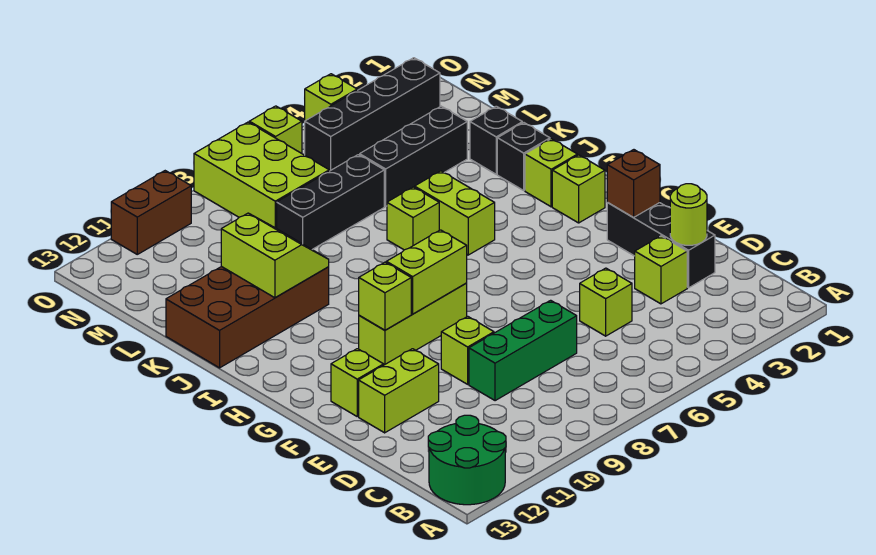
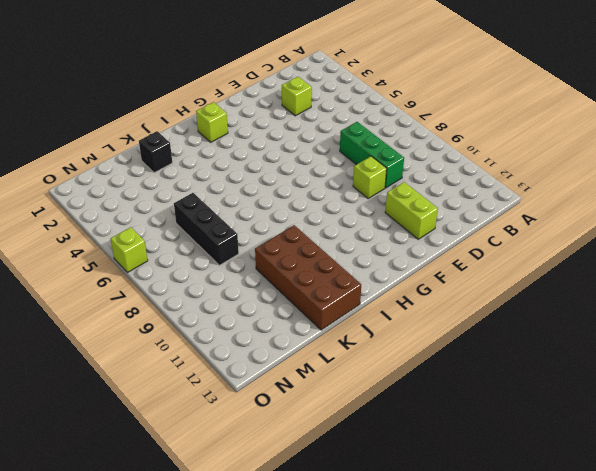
none -> green 2x2 round brick [428,415,506,505]
none -> black 1x3 brick [607,203,715,288]
none -> lime 1x1 brick [580,268,632,336]

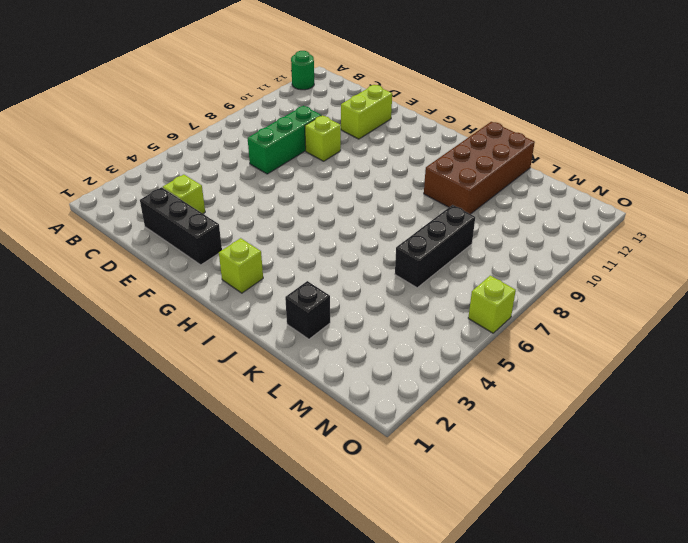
green 1x1 round brick [291,51,314,90] -> green 2x2 round brick [428,415,506,505]
none -> lime 1x1 brick [580,268,632,336]
none -> lime 1x1 brick [331,349,384,416]
none -> lime 1x3 brick [359,283,467,365]

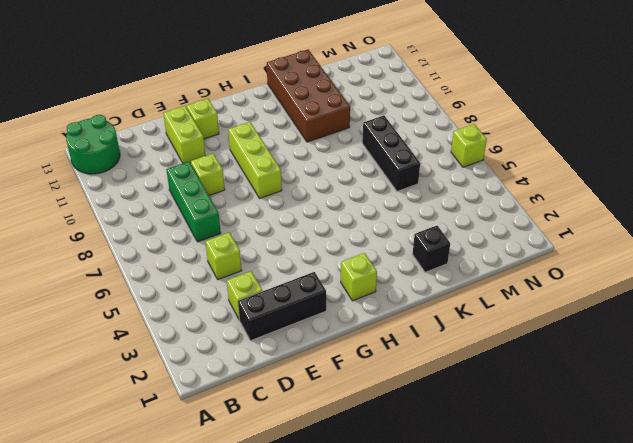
none -> lime 1x1 brick [525,139,577,207]
none -> lime 1x2 brick [415,171,495,255]
none -> black 1x1 brick [497,123,550,190]

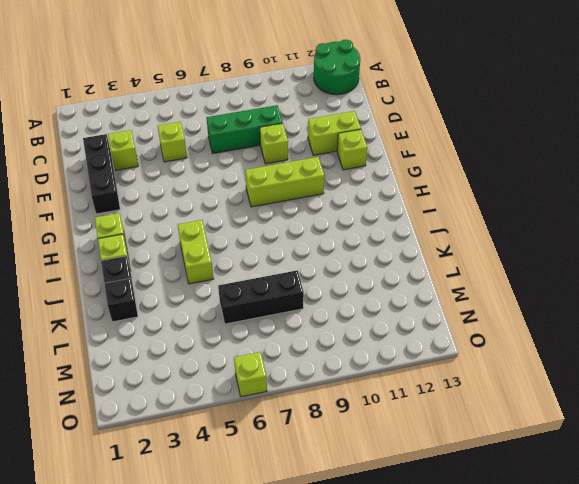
none -> lime 1x1 brick [387,187,439,250]
none -> brown 2x4 brick [166,266,329,368]
none -> black 1x3 brick [360,106,467,206]

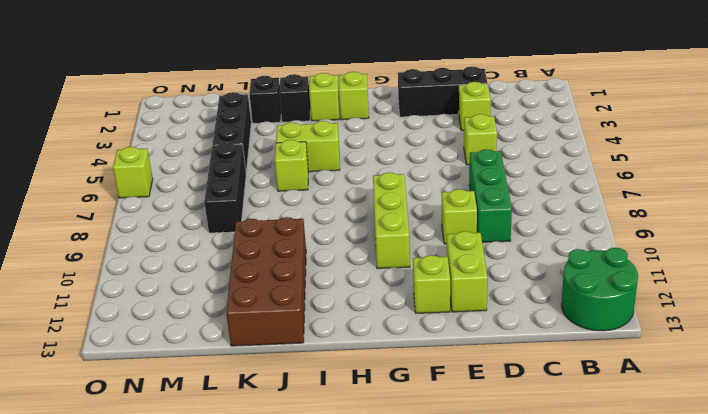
none -> lime 2x3 brick [194,122,329,229]
none -> black 1x4 brick [305,58,440,171]
none -> lime 1x1 brick [305,74,357,121]

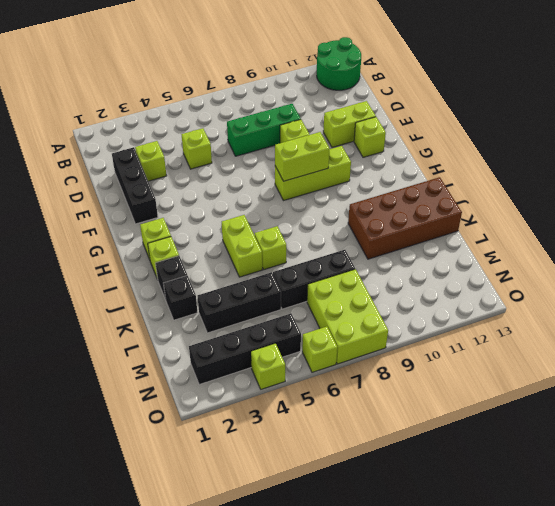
none -> brown 1x2 brick [111,171,191,254]
none -> lime 1x1 round brick [670,184,707,245]
none -> brown 1x1 brick [607,150,660,218]

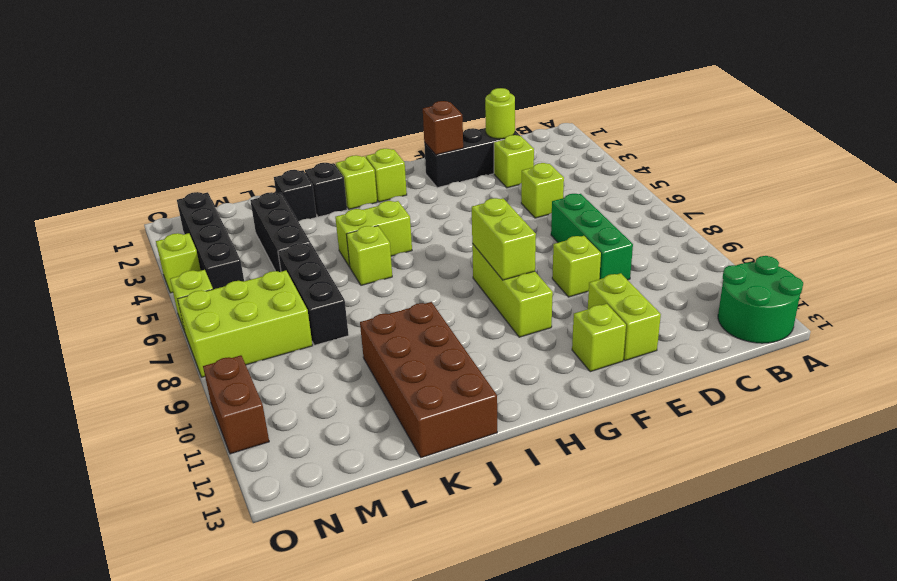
none -> lime 1x1 brick [359,262,411,330]
none -> lime 2x2 slope [221,213,329,298]

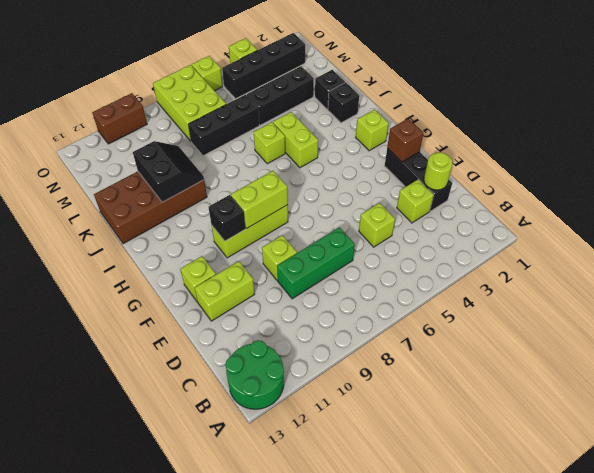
black 1x1 brick [209,195,245,241] -> lime 1x1 brick [359,262,411,330]
black 2x2 slope [133,141,204,202] -> lime 2x2 slope [221,213,329,298]
none -> lime 1x1 brick [525,139,577,207]

